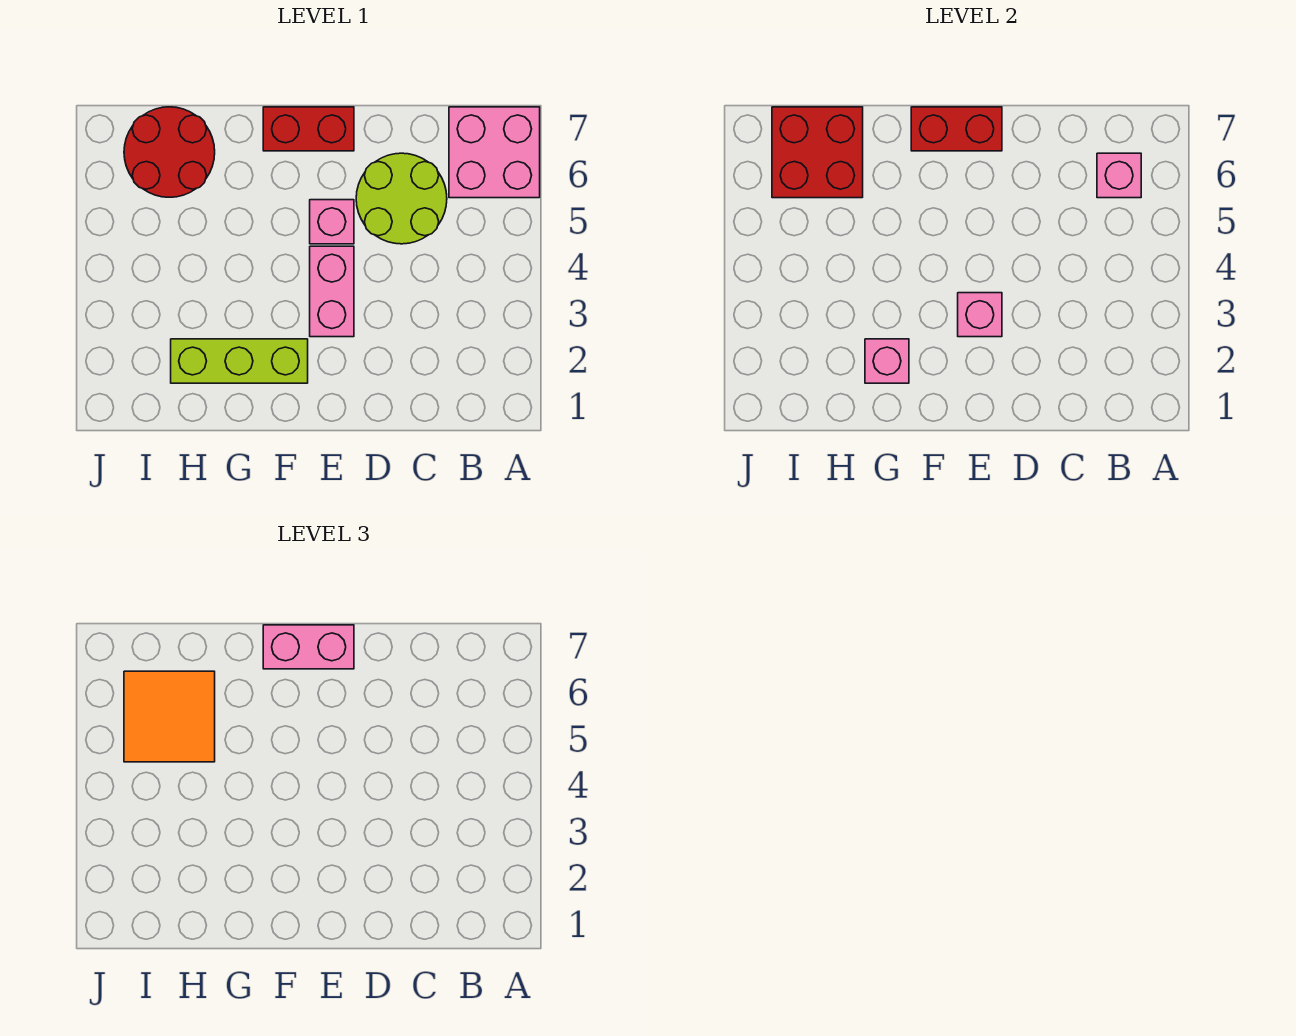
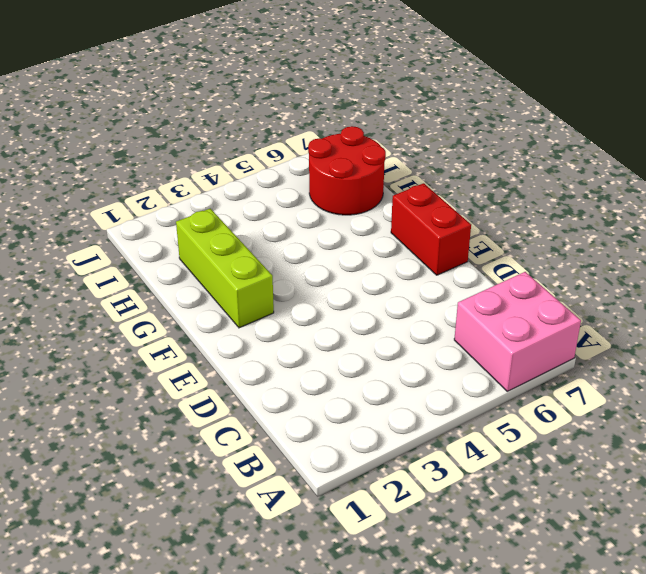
none -> lime 2x2 round brick [356,153,447,244]
none -> pink 1x2 brick [310,246,354,337]
none -> pink 1x1 brick [310,200,354,244]

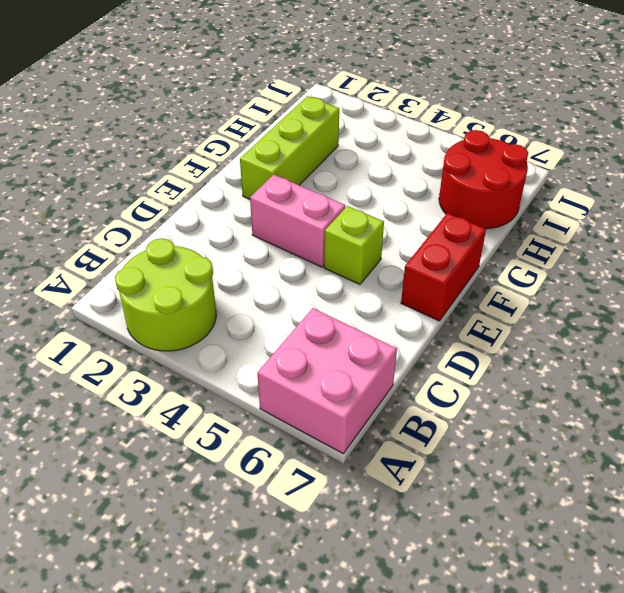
lime 2x2 round brick [115,238,216,351] -> lime 2x2 round brick moved to [356,153,447,244]
lime 1x1 brick [324,206,384,284] -> pink 1x1 brick [310,200,354,244]
none -> pink 1x1 brick [1097,153,1141,198]
none -> pink 1x1 brick [958,293,1002,337]
none -> red 1x2 brick [911,107,1002,151]

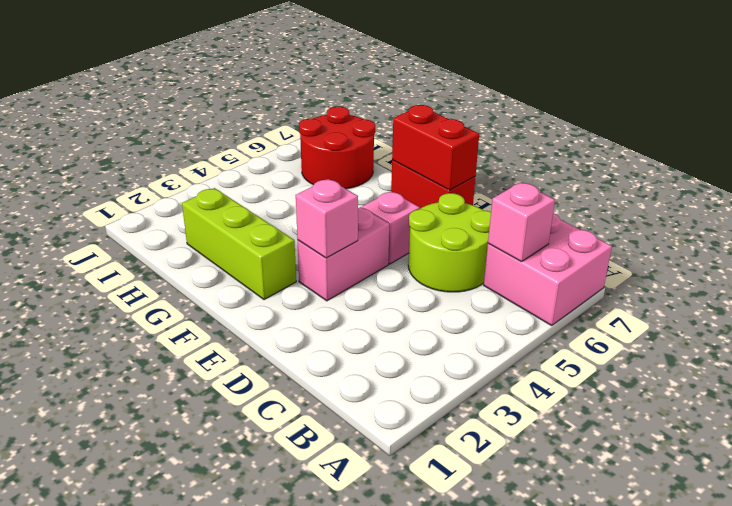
none -> pink 1x1 brick [865,339,909,383]
none -> red 2x2 brick [772,107,863,198]
none -> pink 1x2 brick [263,625,354,669]

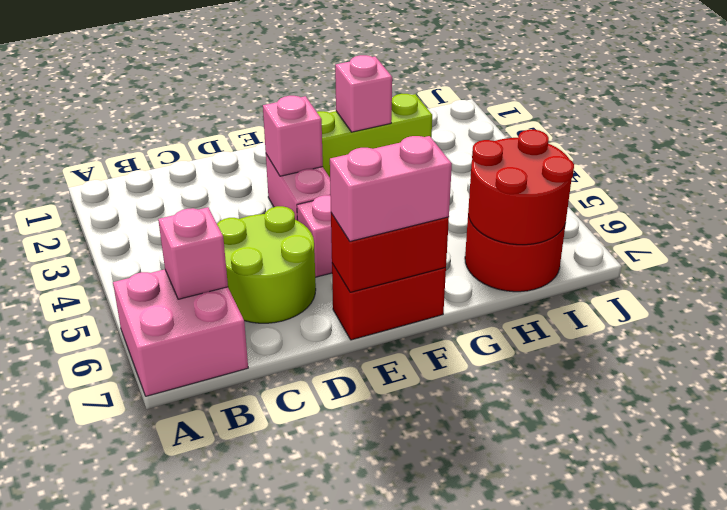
red 2x2 round brick [468,130,574,245] -> red 2x2 brick [772,107,863,198]
none -> orange 2x2 tile [124,671,215,762]

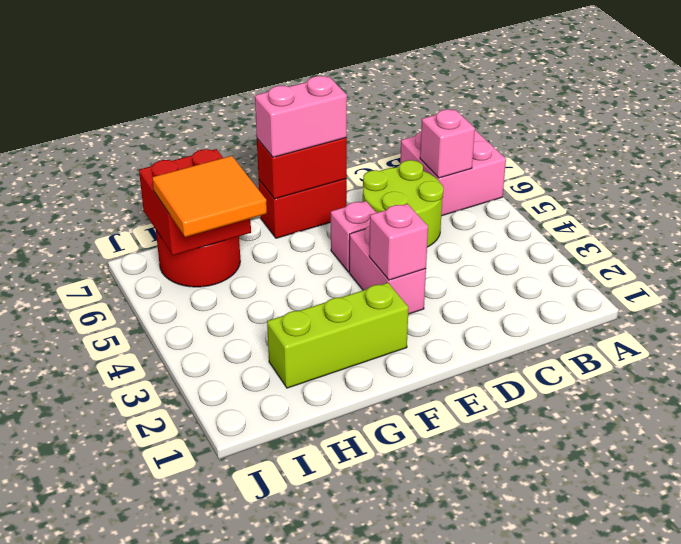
none -> pink 1x1 brick [865,339,909,383]

